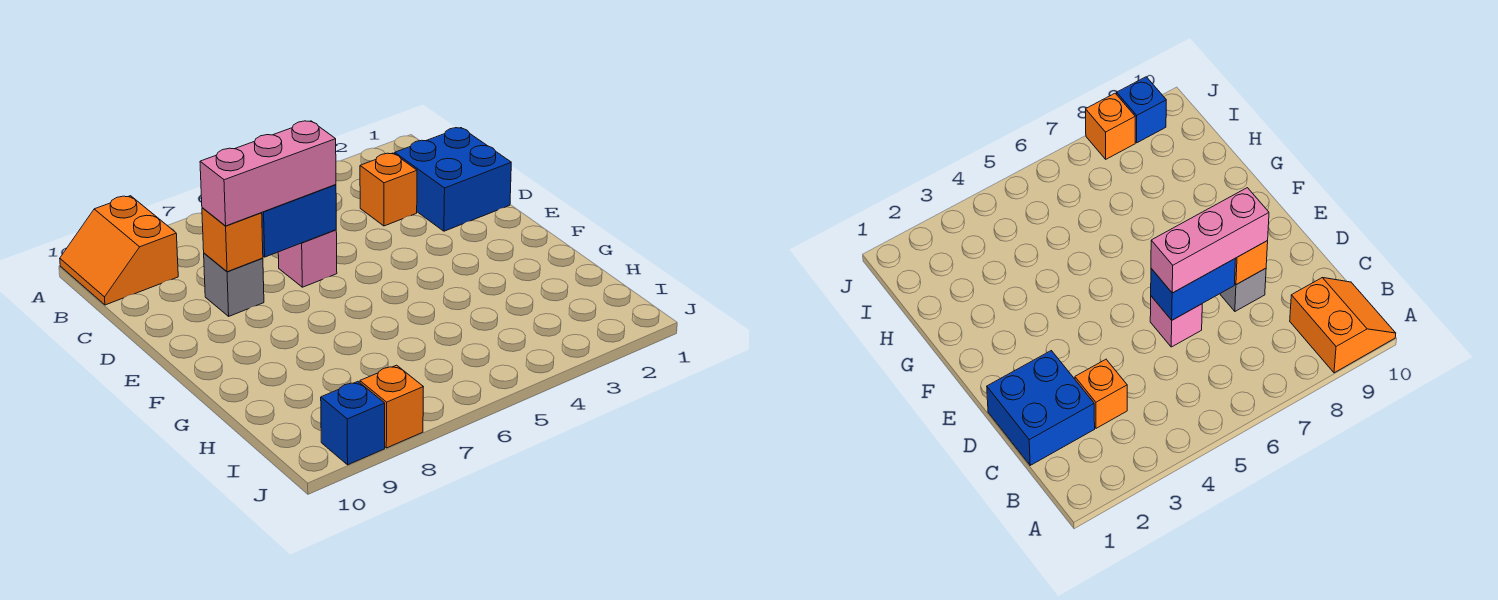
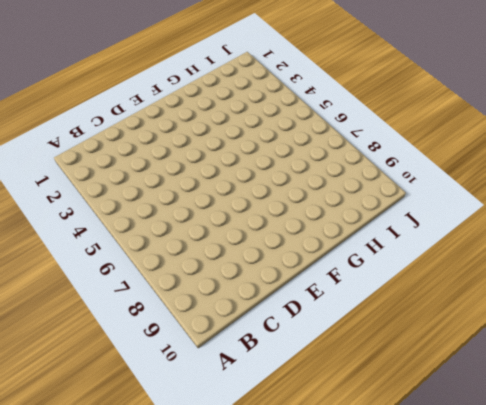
none -> orange 2x2 slope [60,196,178,305]
none -> blue 2x2 brick [395,128,511,231]

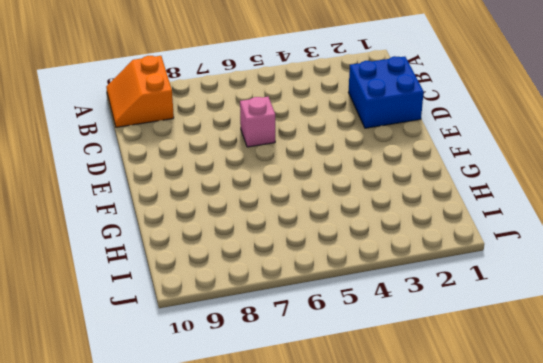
none -> orange 1x1 brick [360,153,417,226]
none -> grey 1x1 brick [204,253,264,316]

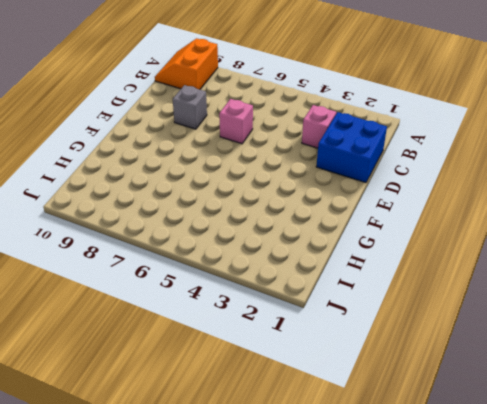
pink 1x1 brick [302,105,336,148] -> orange 1x1 brick [360,153,417,226]
none -> orange 1x1 brick [360,365,423,448]
none -> blue 1x1 brick [321,382,385,465]

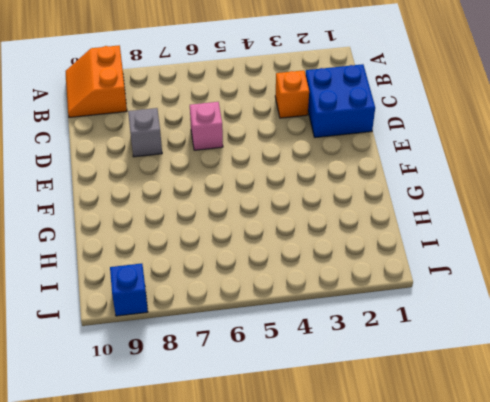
none -> orange 1x1 brick [360,365,423,448]
none -> blue 1x2 brick [262,185,336,257]

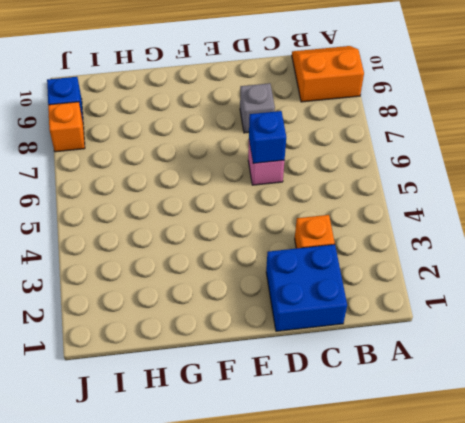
blue 1x1 brick [249,111,286,163] -> blue 1x2 brick [262,185,336,257]
none -> orange 1x1 brick [202,208,263,272]
none -> pink 1x3 brick [200,121,336,226]

